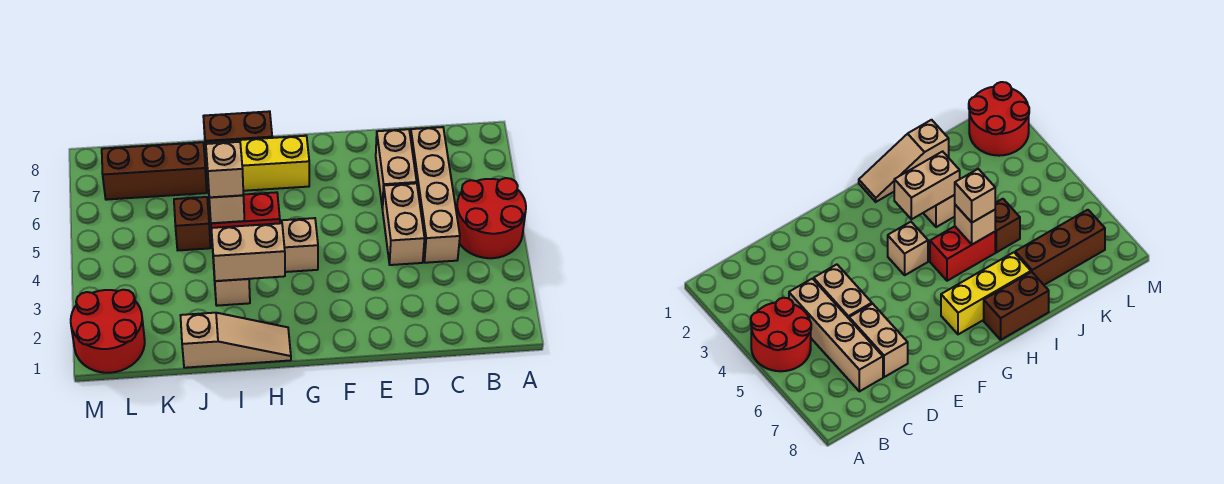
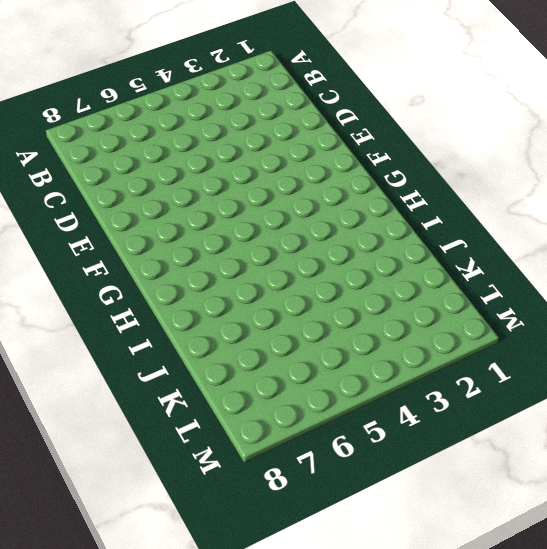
none -> red 2x2 round brick [456,178,526,258]
none -> tan 1x4 brick [410,127,460,263]
none -> tan 1x2 brick [383,183,425,265]

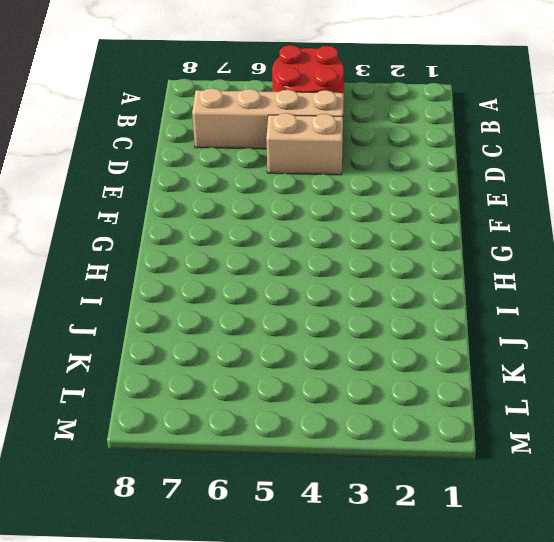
none -> tan 1x2 brick [376,129,417,209]
none -> tan 1x1 brick [282,218,318,272]
none -> yellow 1x3 brick [205,136,309,193]

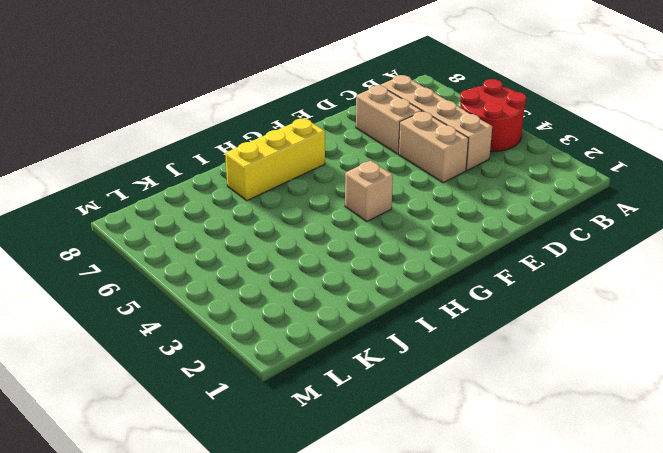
none -> tan 1x3 slope [180,313,291,368]
none -> red 1x2 brick [210,192,280,248]
none -> brown 1x2 brick [203,111,272,149]

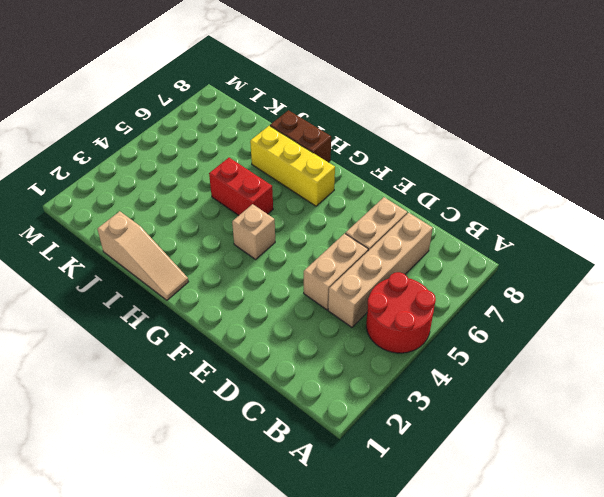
none -> tan 1x1 brick [214,277,250,306]
none -> brown 1x1 brick [174,197,211,250]
none -> brown 1x3 brick [102,142,207,200]

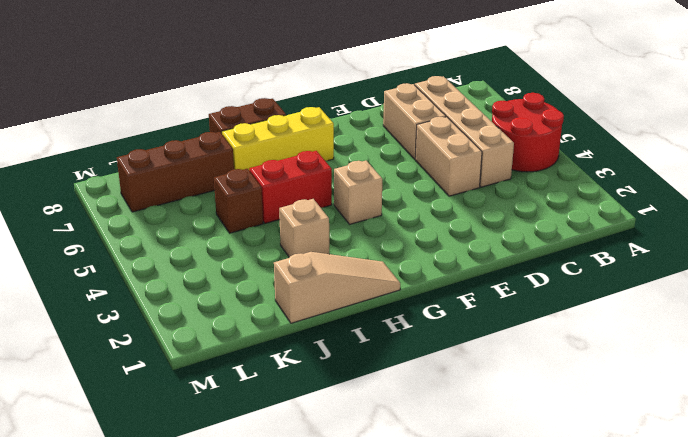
none -> red 2x2 round brick [71,290,145,373]
none -> tan 1x2 brick [211,223,285,281]
none -> tan 1x1 brick [208,186,244,223]

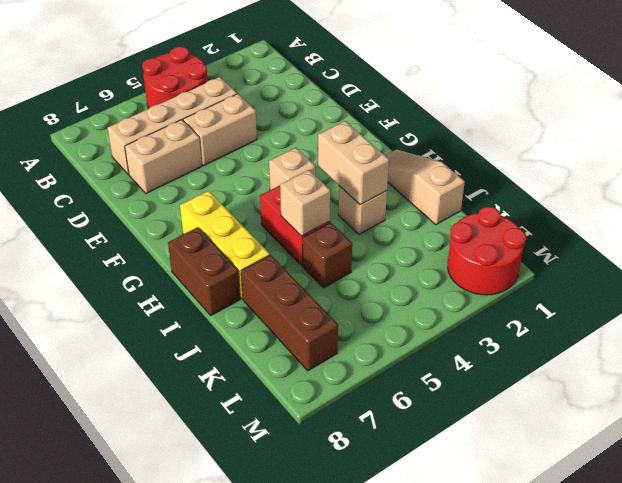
none -> tan 1x1 brick [206,142,243,197]

